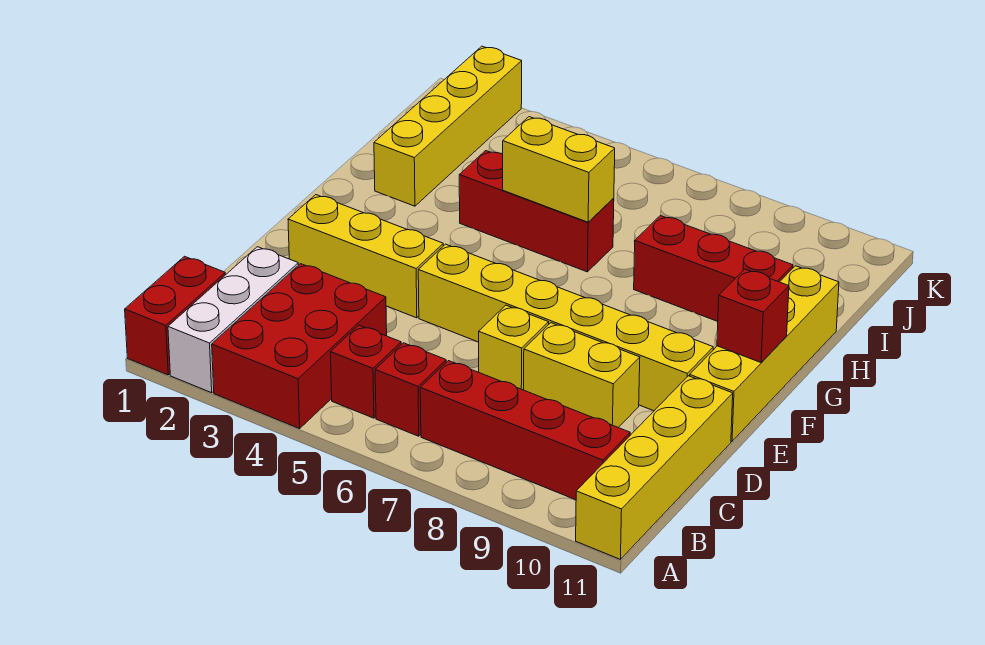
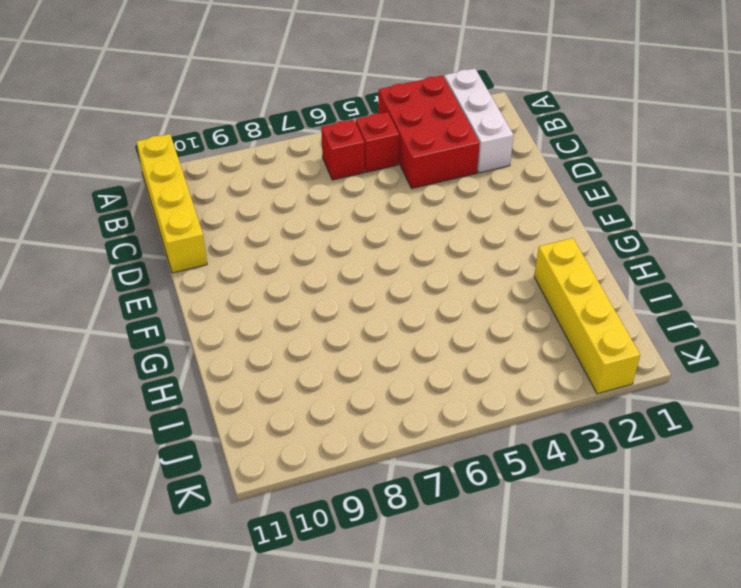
none -> red 1x2 brick [125,256,225,375]
none -> red 1x4 brick [420,361,630,500]
none -> yellow 1x1 brick [479,305,549,390]

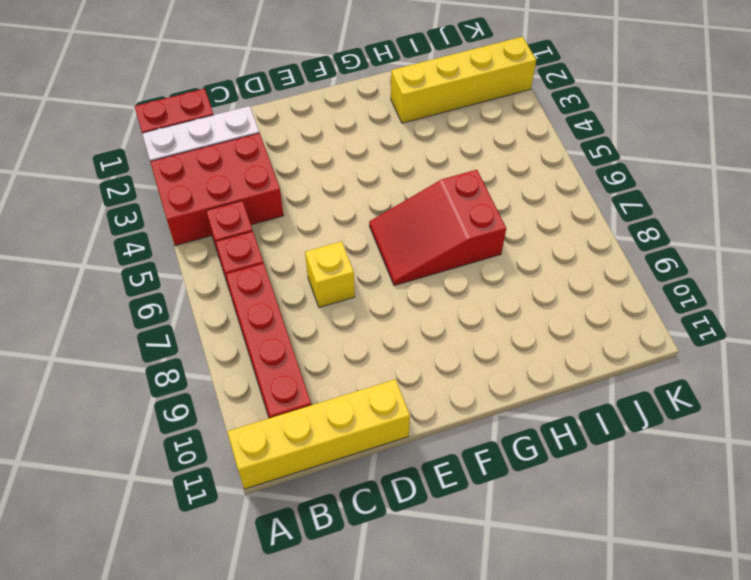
red 2x3 slope [369,170,506,286] -> red 1x3 brick [459,151,614,272]
none -> yellow 1x2 brick [524,323,640,427]
none -> yellow 1x3 brick [288,195,443,318]
none -> yellow 1x6 brick [418,244,713,411]

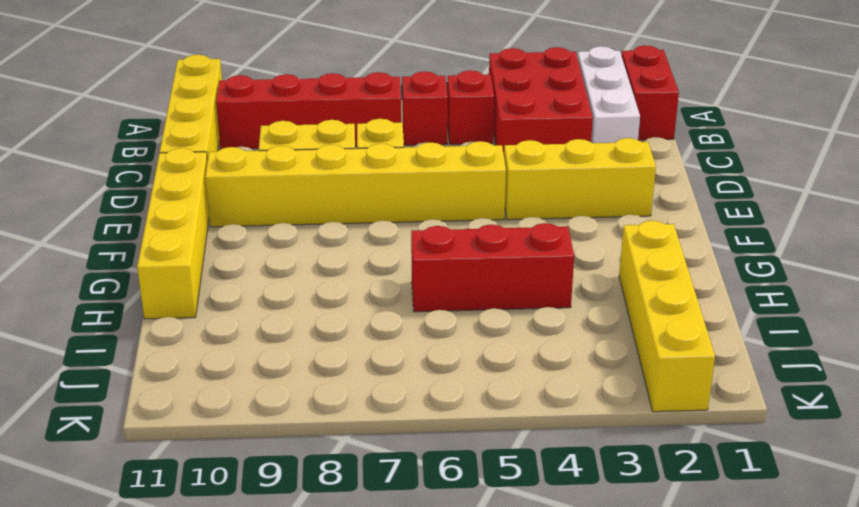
none -> red 1x3 brick [634,216,793,321]
none -> red 1x1 brick [717,269,789,362]
none -> yellow 1x2 brick [503,117,615,222]

